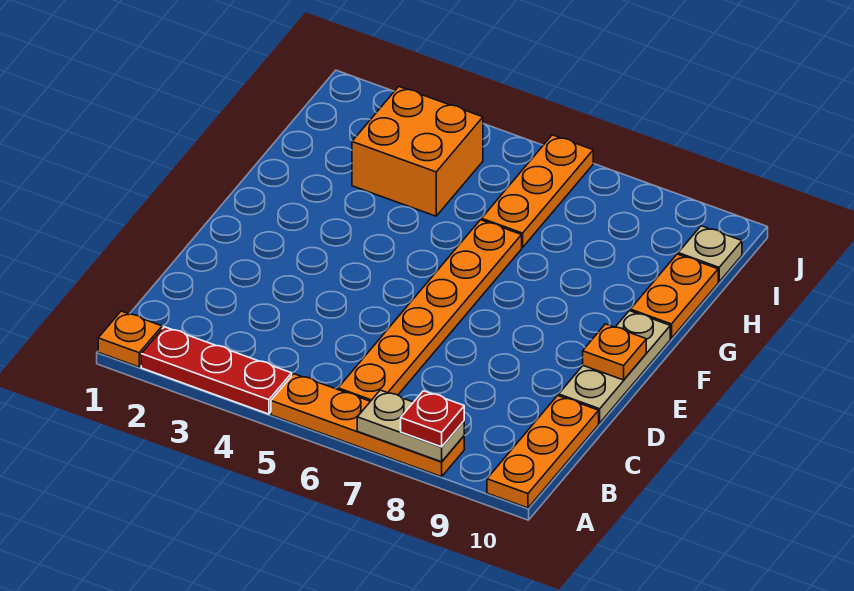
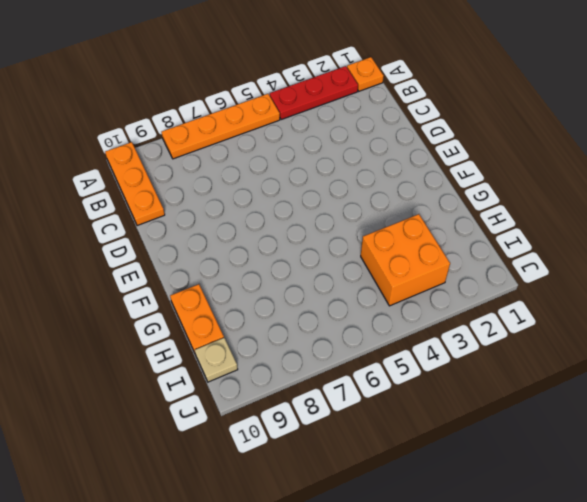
none -> orange 1x6 plate [338,220,522,401]
none -> tan 1x3 plate [559,311,670,423]
none -> orange 1x3 plate [482,135,593,248]

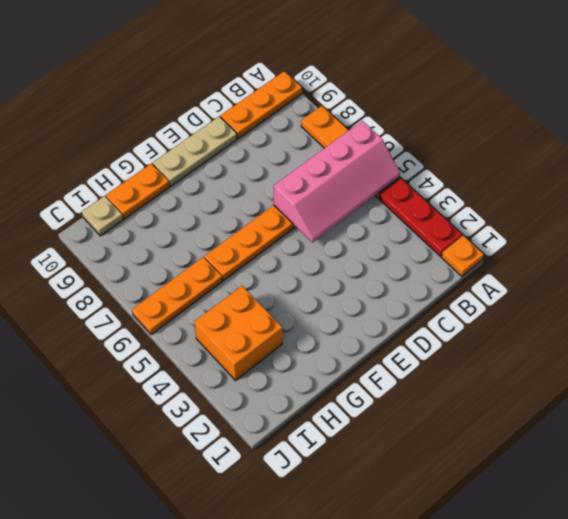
pink 2x4 slope [274,121,400,242] -> none
none -> tan 1x2 plate [357,390,464,462]
none -> orange 1x1 plate [583,324,646,380]
none -> red 1x1 plate [401,391,464,447]

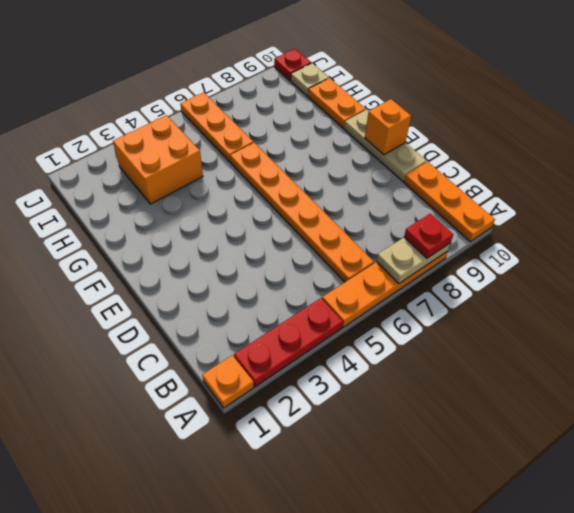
orange 1x1 brick [365,99,411,155] -> orange 1x1 plate [583,324,646,380]
red 1x1 plate [274,49,311,81] -> none

